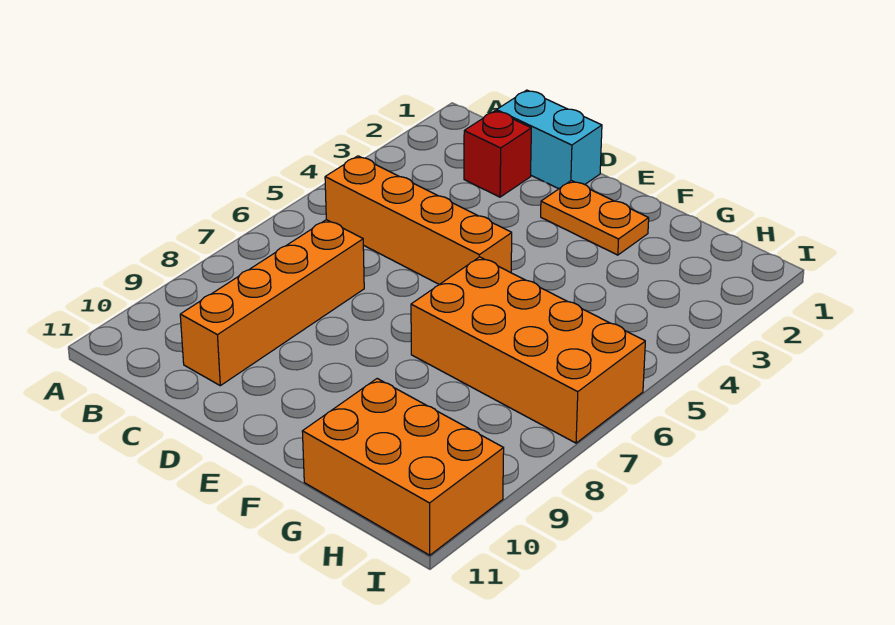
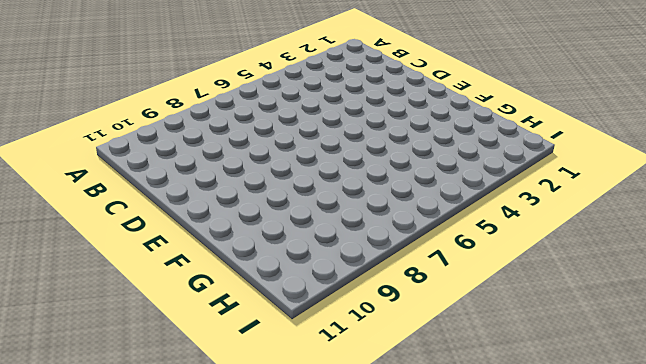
none -> orange 1x4 brick [325,156,512,284]
none -> cyan 1x2 brick [497,90,602,189]

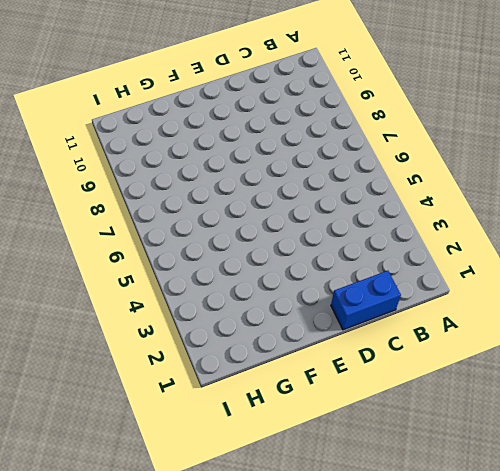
blue 1x2 brick [331,271,401,330] -> cyan 1x2 brick [497,90,602,189]
none -> orange 1x4 brick [325,156,512,284]
none -> red 1x1 brick [464,111,531,197]

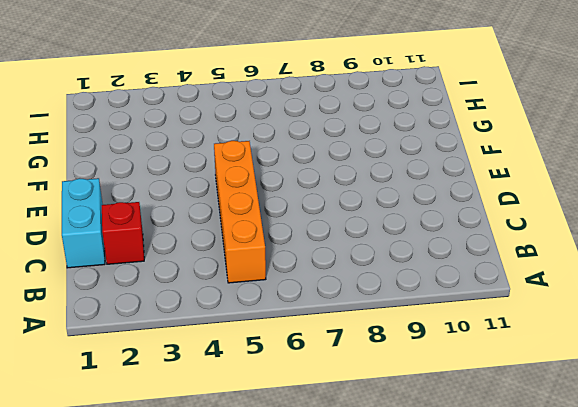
none -> orange 1x4 brick [180,220,364,386]
none -> orange 1x2 plate [541,181,649,255]

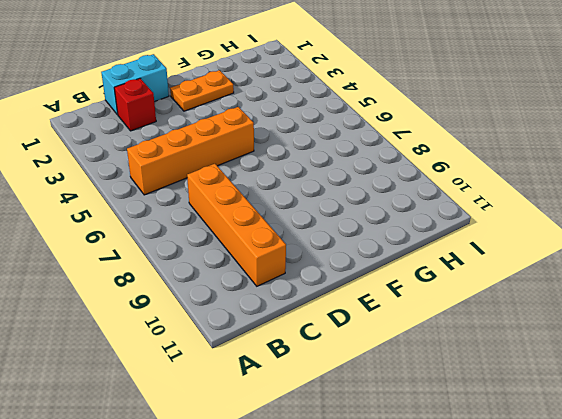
none -> orange 2x4 brick [411,257,645,443]
none -> orange 2x3 brick [302,379,504,555]

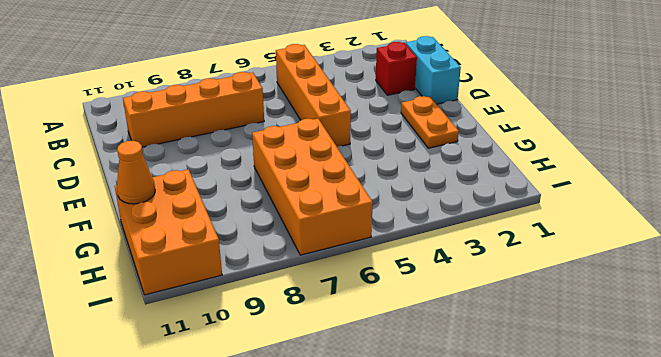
orange 1x1 cone [117,141,155,204] -> none

